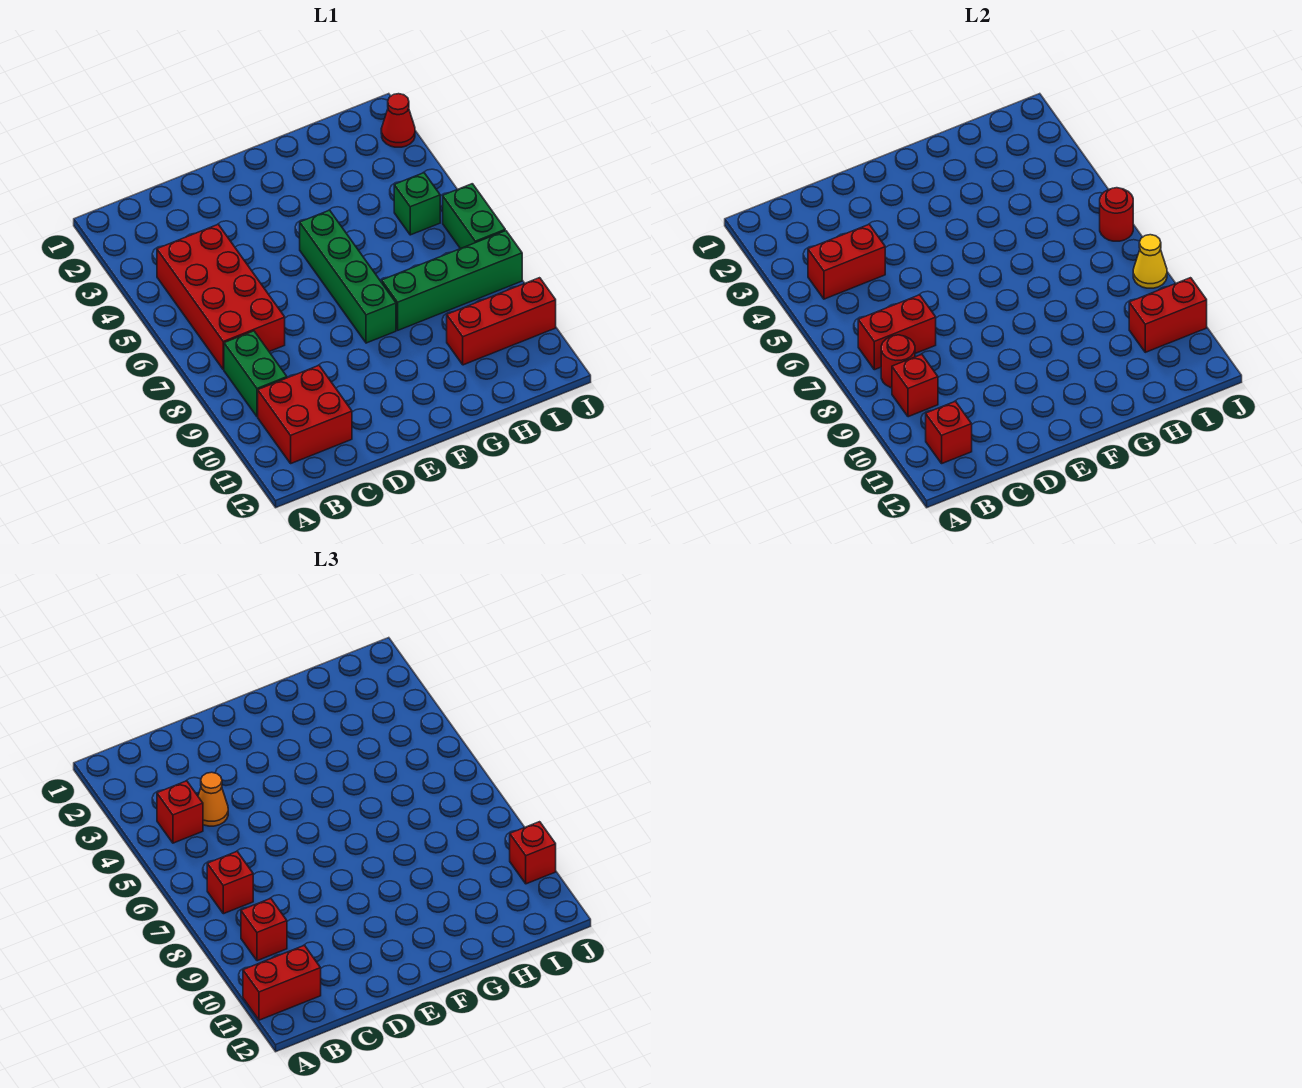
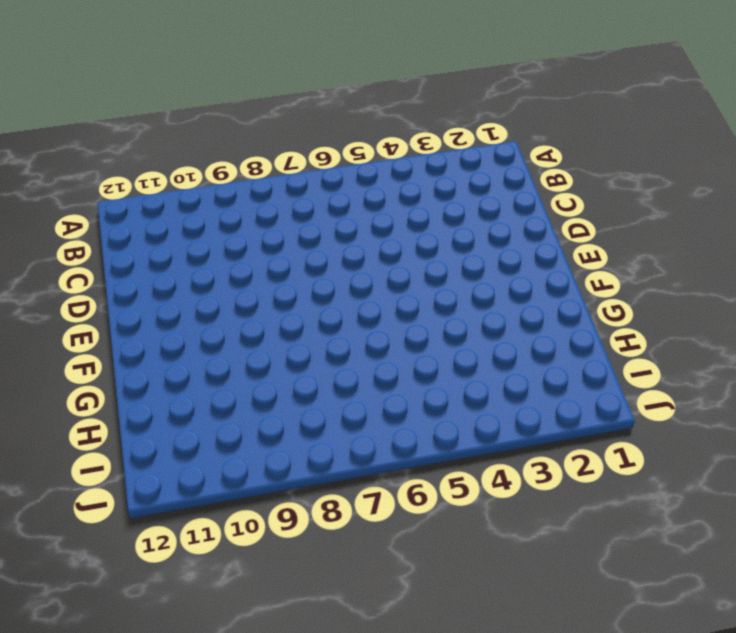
none -> red 2x4 brick [157,225,285,370]
none -> green 1x2 brick [224,331,287,417]
none -> red 2x2 brick [258,365,352,463]

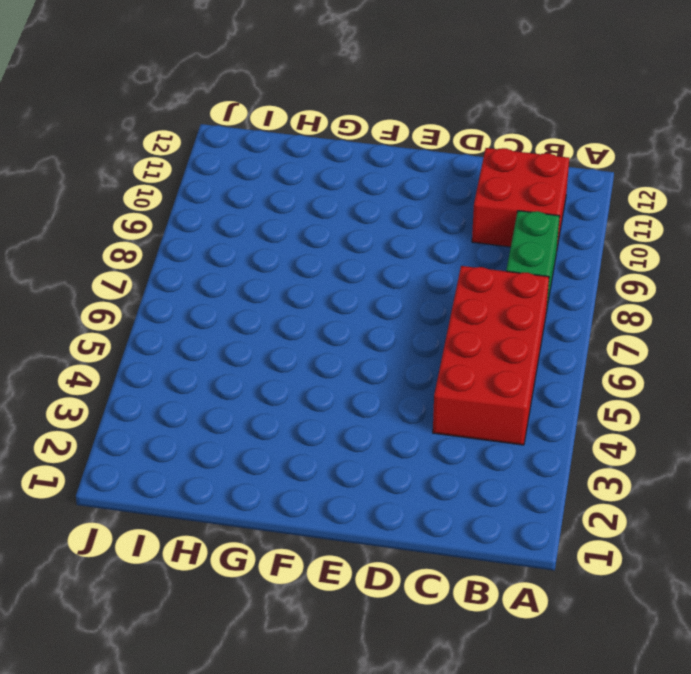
none -> green 1x4 brick [300,210,396,343]
none -> green 1x4 brick [382,231,522,330]
none -> red 1x3 brick [447,278,556,365]

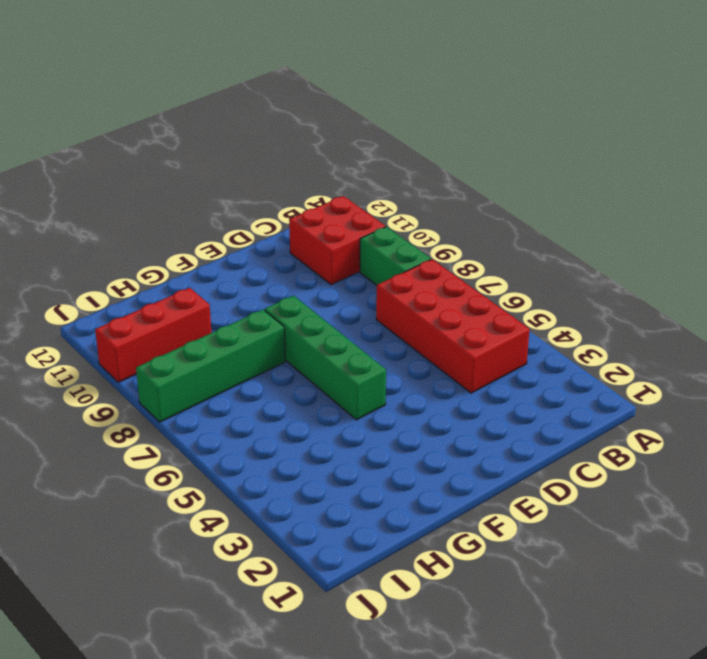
none -> green 1x1 brick [394,173,440,235]
none -> red 1x1 cone [381,94,415,147]
none -> green 1x2 brick [443,184,505,249]

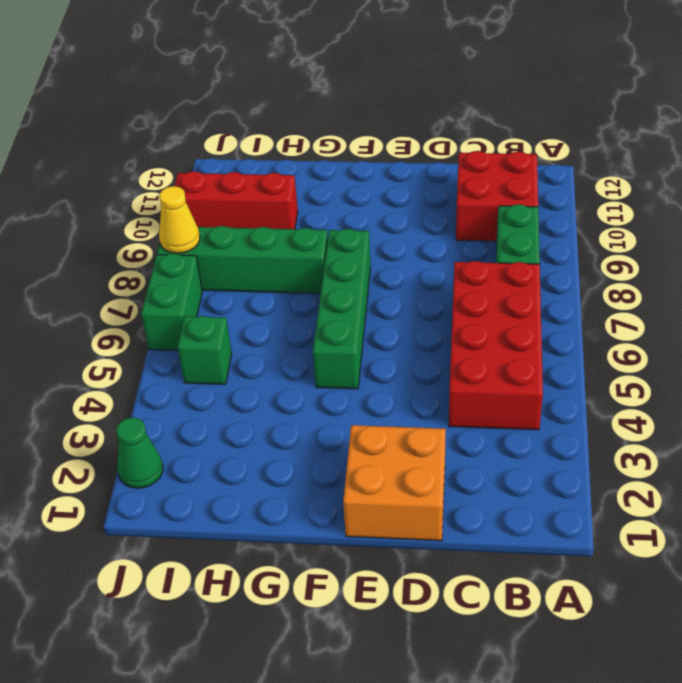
orange 2x2 brick [343,425,446,541] -> none
green 1x1 cone [116,417,163,488] -> red 1x1 cone [381,94,415,147]
none -> red 1x2 brick [808,225,885,299]
none -> red 1x2 brick [858,295,936,370]
none -> red 1x1 round brick [881,335,915,388]

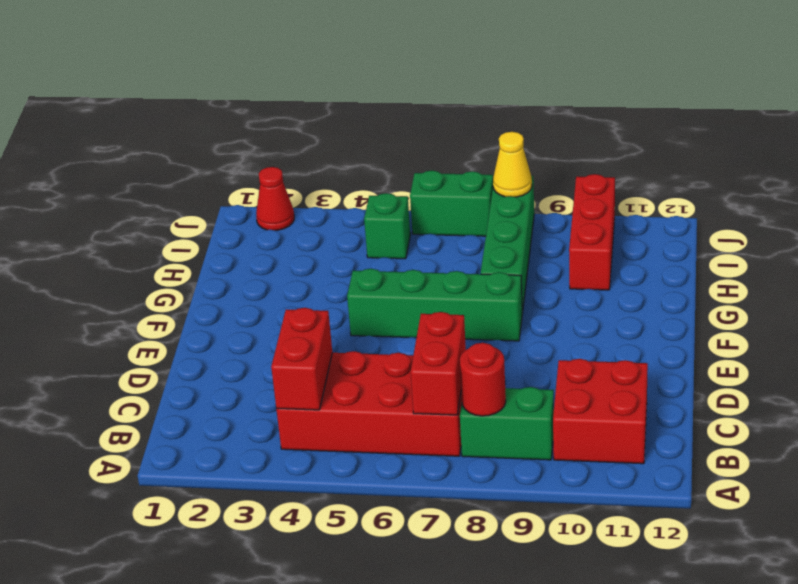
none -> red 1x1 brick [892,354,938,417]
none -> red 1x1 brick [926,401,972,463]
none -> red 1x2 brick [1129,278,1207,352]

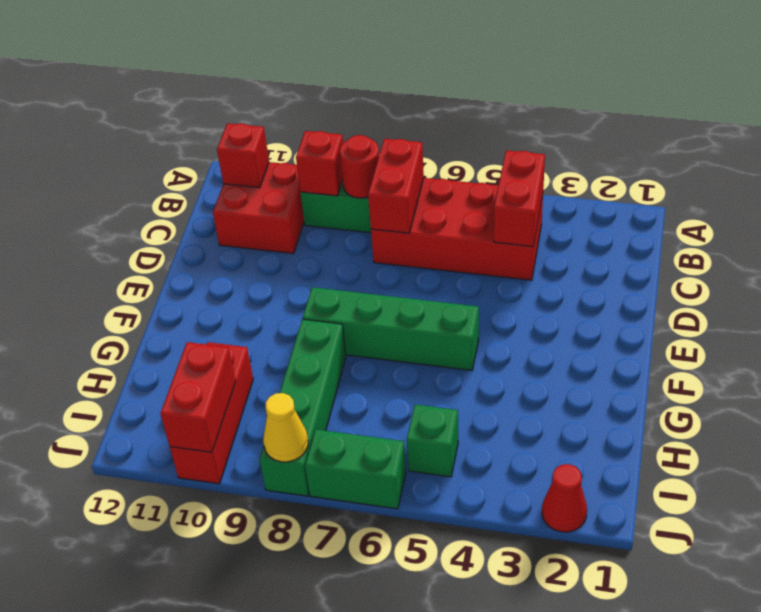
none -> red 1x1 round brick [1100,188,1133,241]
none -> red 1x2 brick [243,945,321,1020]
none -> red 1x1 brick [157,781,203,843]

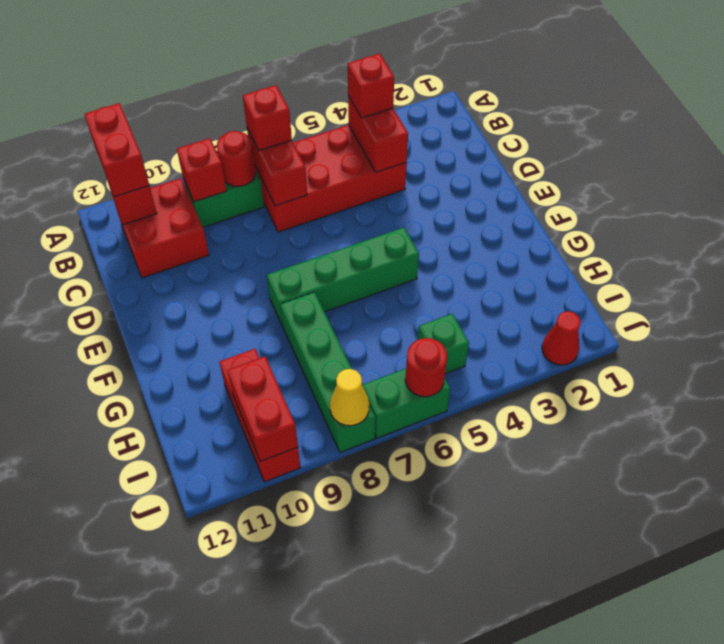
none -> red 1x1 brick [241,898,287,961]
none -> orange 1x1 cone [198,772,228,826]
none -> red 1x1 brick [510,822,556,884]

